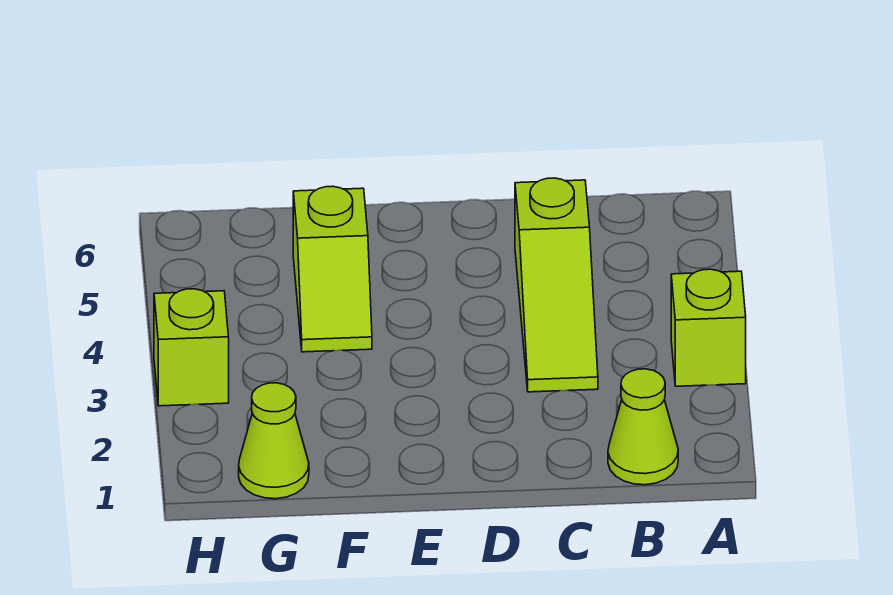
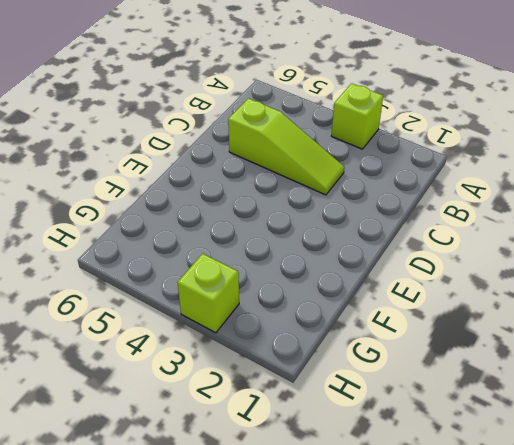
none -> lime 1x1 cone [608,369,678,485]
none -> lime 1x2 slope [293,186,372,352]

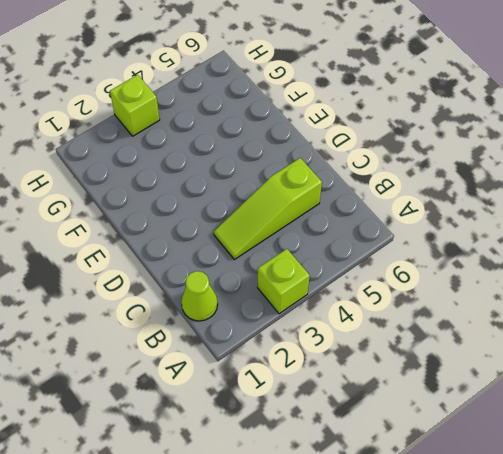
none -> lime 1x2 slope [293,186,372,352]
none -> lime 1x1 cone [239,383,309,499]

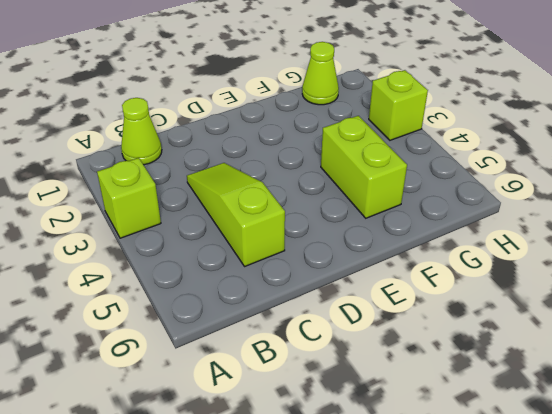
lime 1x2 brick [321,116,407,218] -> lime 1x2 slope [293,186,372,352]

